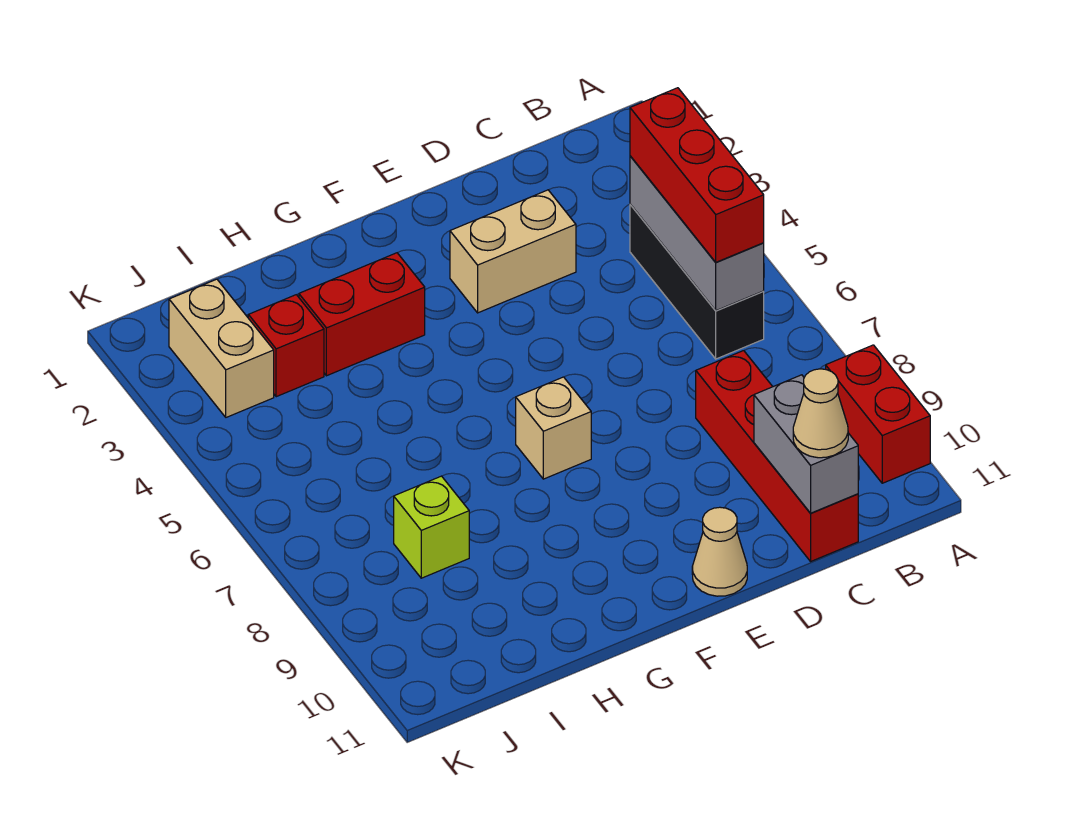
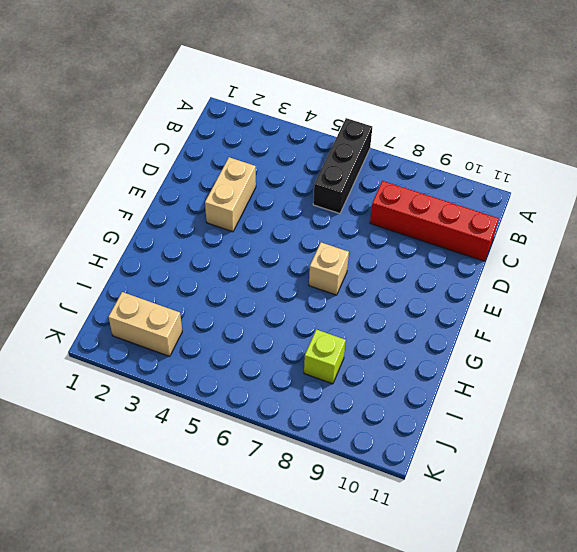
black 1x3 brick [313,118,372,214] -> black 1x3 brick turned to [630,204,764,359]
none -> red 1x2 brick [826,345,930,483]
none -> tan 1x1 cone [692,507,747,596]
none -> red 1x2 brick [299,253,425,376]

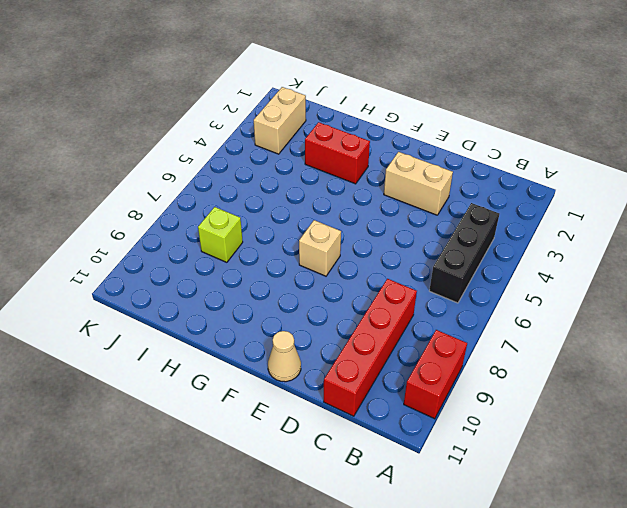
none -> red 1x1 brick [248,295,324,397]
none -> grey 1x3 brick [630,156,764,311]
none -> grey 1x2 brick [754,375,858,513]

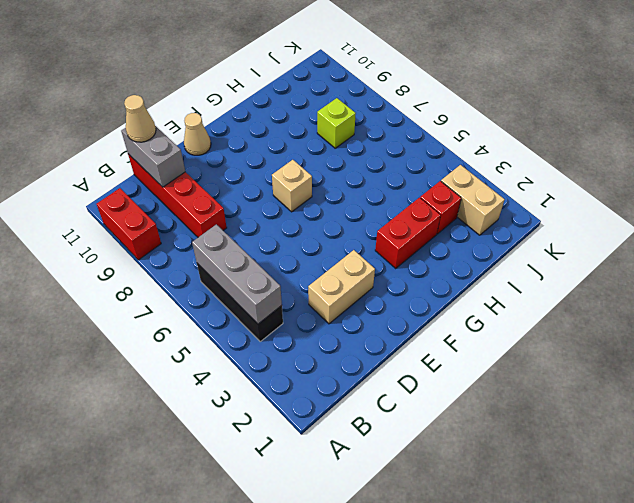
none -> red 1x3 brick [630,88,764,262]

